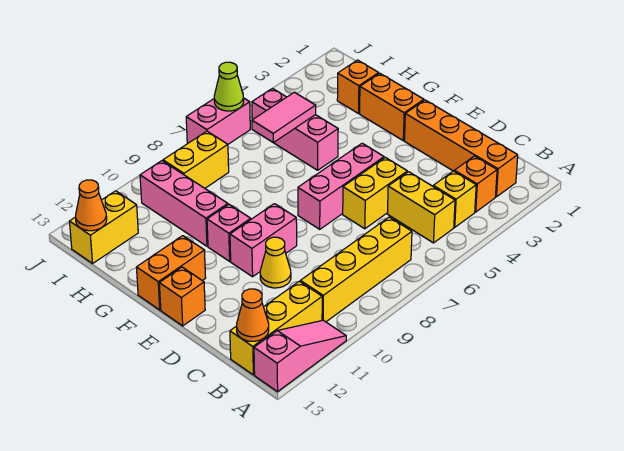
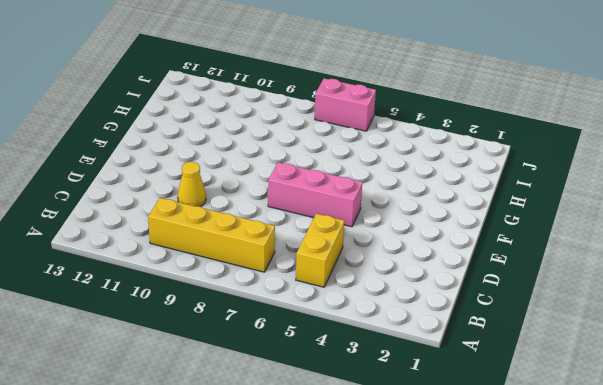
none -> pink 1x3 slope [254,320,346,392]
none -> orange 1x4 brick [404,100,518,197]
none -> orange 1x1 brick [454,156,497,212]

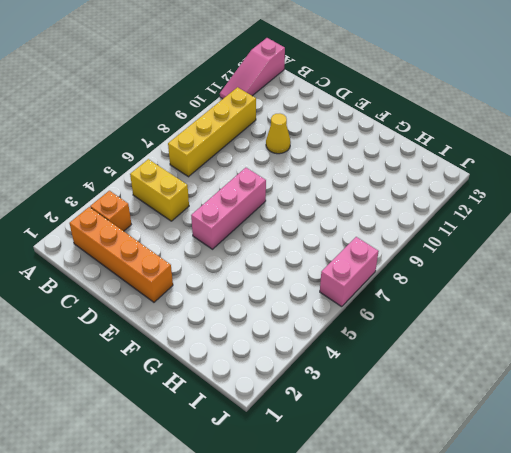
none -> yellow 1x1 brick [433,171,476,227]
none -> yellow 1x3 brick [230,281,322,375]
none -> yellow 1x2 brick [343,157,407,229]

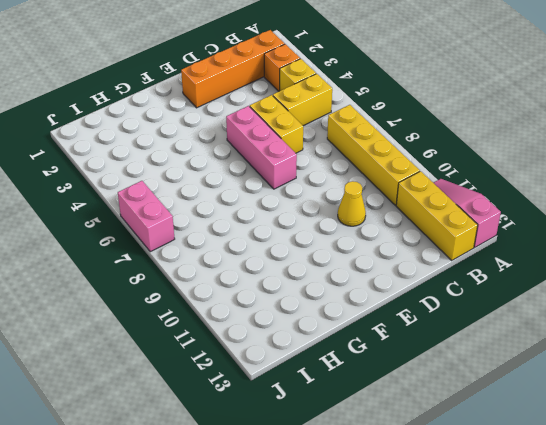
none -> pink 1x2 brick [230,204,297,277]
none -> orange 1x1 brick [159,267,205,326]
none -> orange 1x2 brick [360,73,424,141]

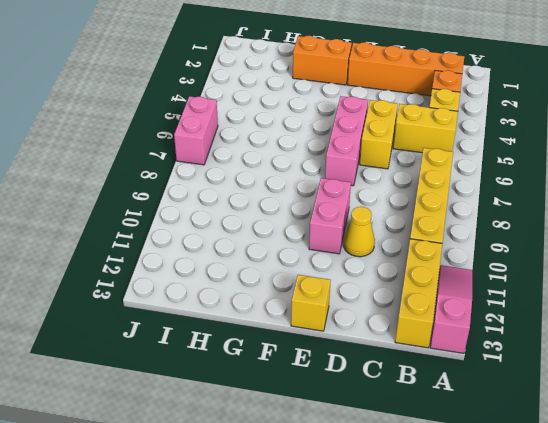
yellow 1x1 brick [291,275,331,331] -> orange 1x1 brick [159,267,205,326]
none -> pink 1x1 brick [207,204,251,261]
none -> orange 1x2 brick [136,236,206,310]
none -> pink 1x3 brick [252,88,338,170]

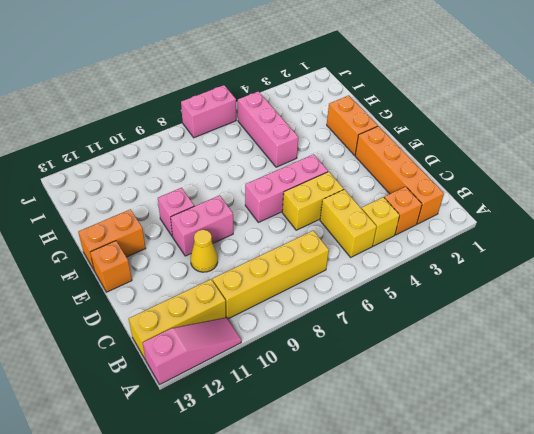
none -> pink 1x3 brick [140,161,228,246]
none -> orange 1x1 brick [337,60,379,113]
none -> yellow 1x2 brick [163,131,229,188]

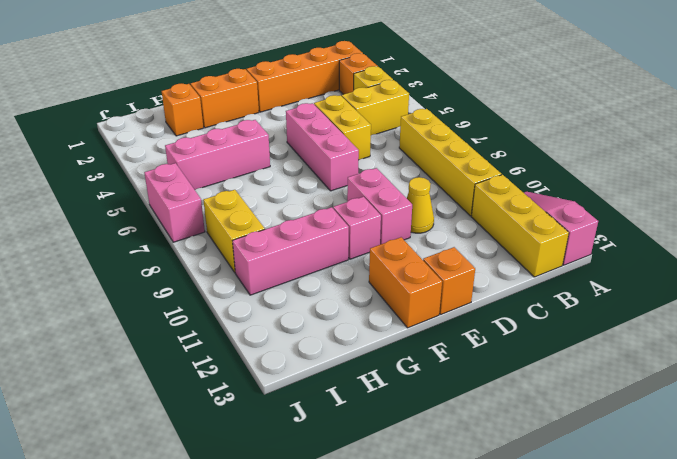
none -> yellow 1x2 brick [69,191,138,263]
none -> orange 1x1 cone [237,289,269,341]
none -> pink 1x2 tile [252,92,316,143]

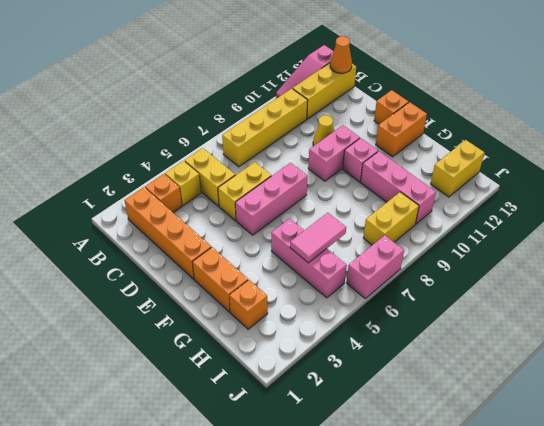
none -> orange 1x1 cone [76,180,107,231]
none -> lime 1x1 cone [214,62,244,111]

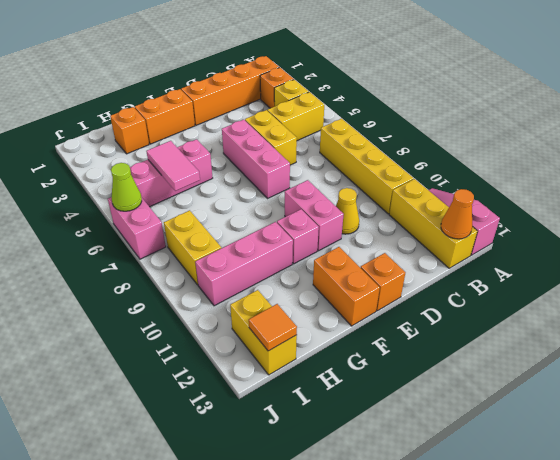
orange 1x1 tile [249,304,297,351] -> orange 1x1 cone [76,180,107,231]

